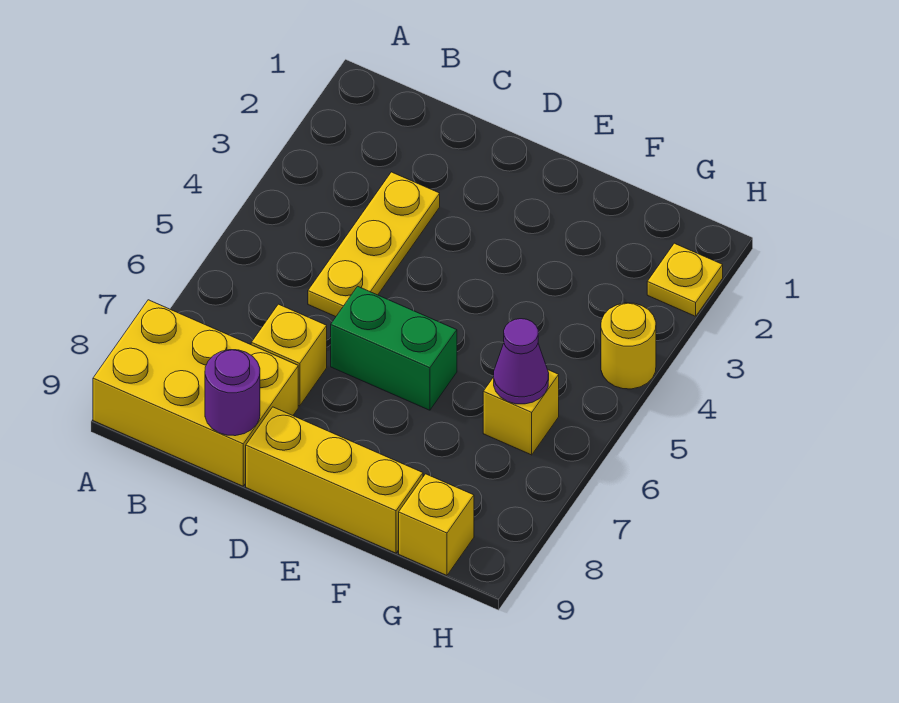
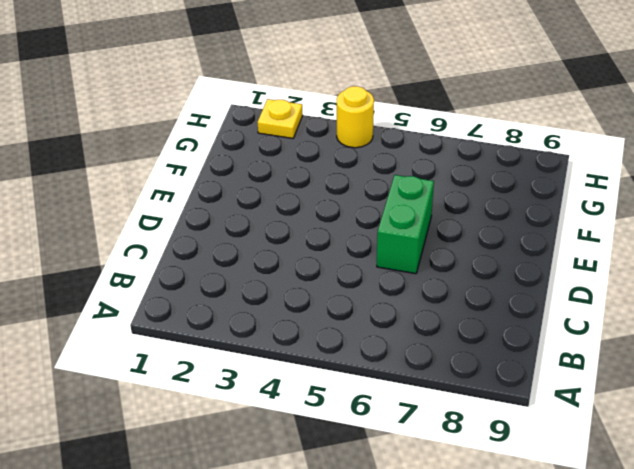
none -> yellow 2x3 brick [93,300,298,486]
none -> yellow 1x3 plate [308,172,440,317]

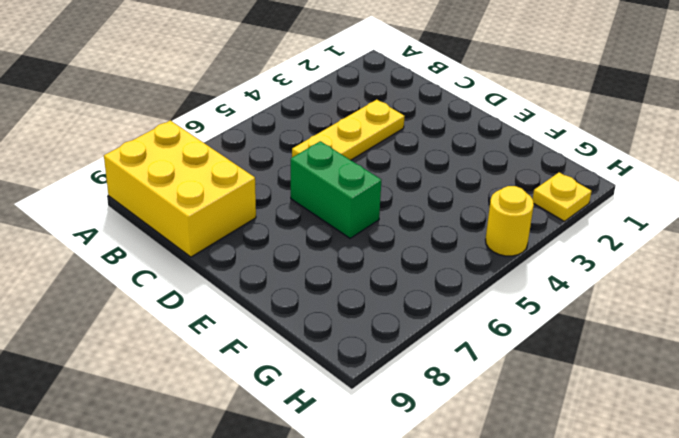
none -> yellow 1x1 brick [251,304,327,406]
none -> yellow 1x3 brick [246,407,423,553]

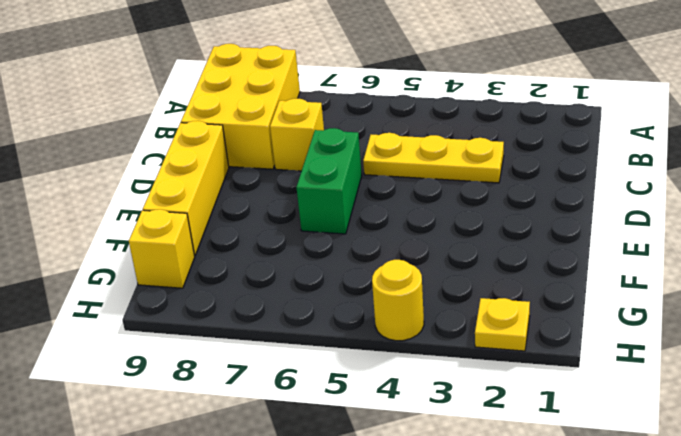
none -> yellow 1x1 brick [483,370,559,455]
none -> purple 1x1 round brick [205,350,260,436]

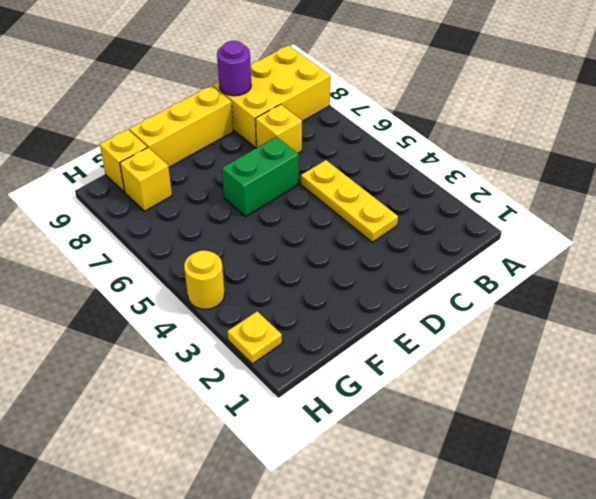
yellow 1x1 brick [120,147,172,211] -> yellow 1x1 brick moved to [483,370,559,455]
none -> purple 1x1 cone [494,319,549,404]

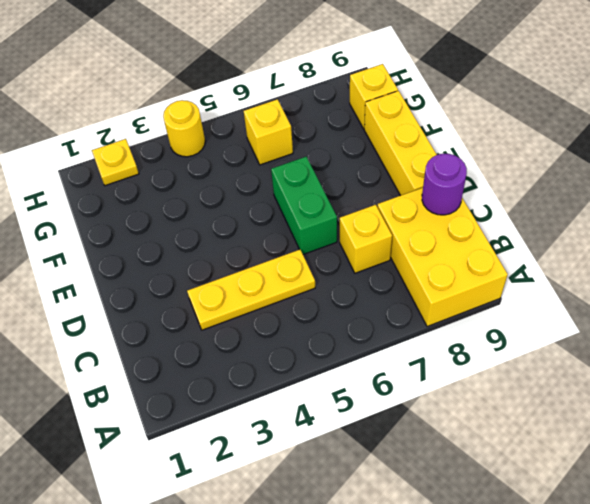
none -> purple 1x1 cone [494,319,549,404]

